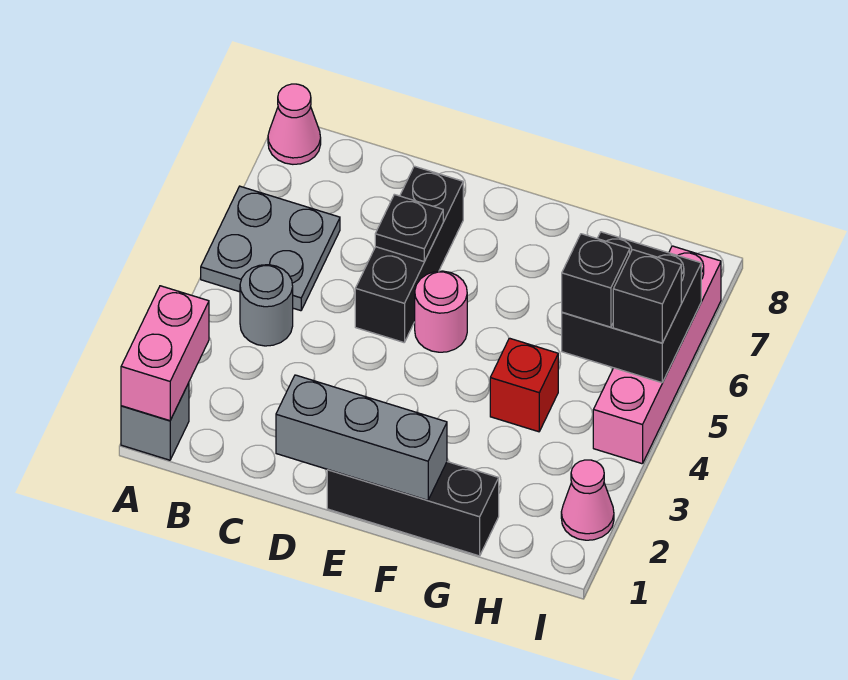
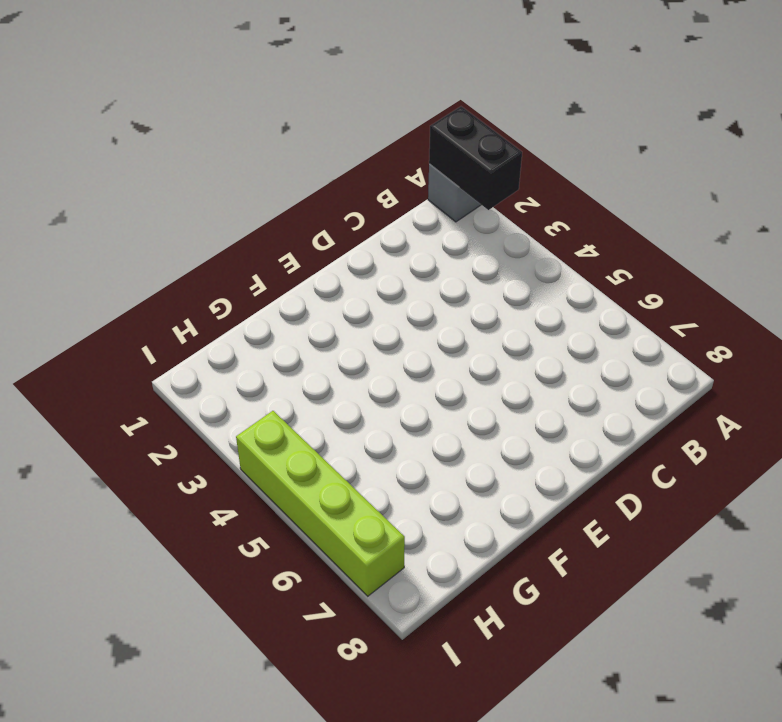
black 1x2 brick [429,106,522,210] -> pink 1x2 brick [121,286,209,421]
lime 1x4 brick [236,411,405,596] -> pink 1x4 brick [593,246,721,464]
none -> grey 2x2 plate [201,186,340,311]
none -> pink 1x1 cone [268,84,321,164]
none -> grey 1x1 round brick [240,265,293,346]

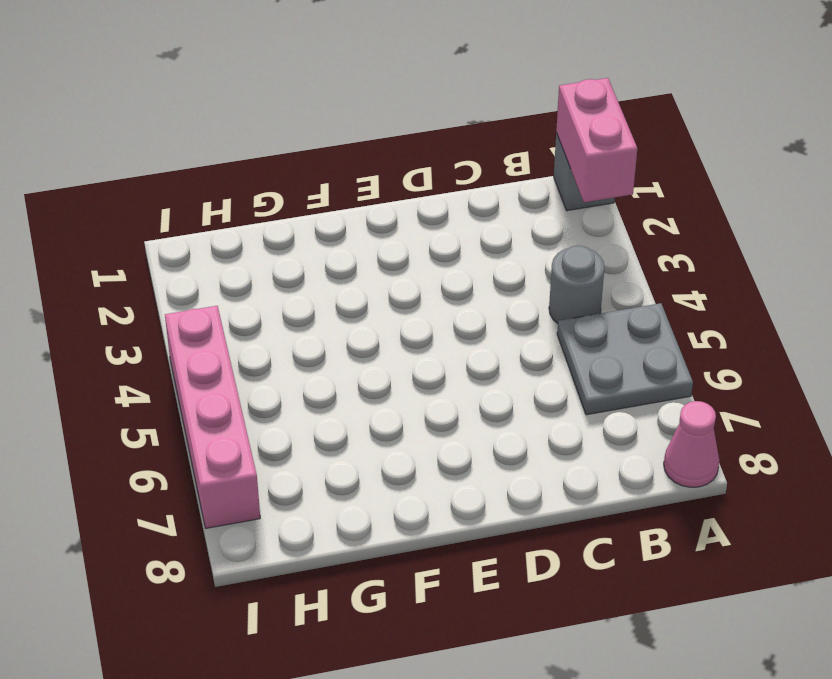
none -> black 1x3 brick [355,166,463,342]
none -> black 1x3 brick [327,462,499,556]
none -> pink 1x1 round brick [415,271,467,352]

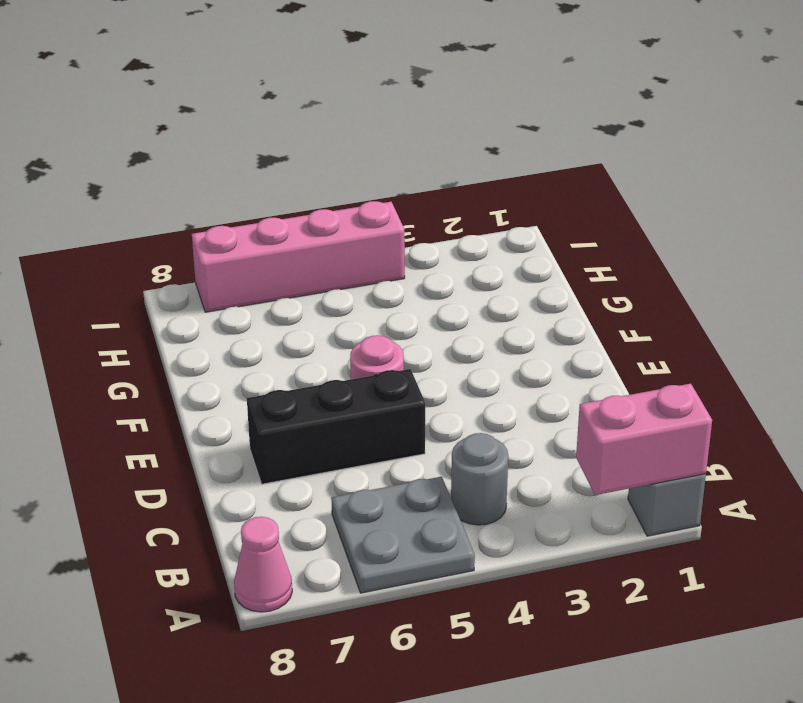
none -> black 1x3 brick [327,462,499,556]
none -> red 1x1 brick [490,338,558,432]
none -> pink 1x1 cone [561,460,614,540]

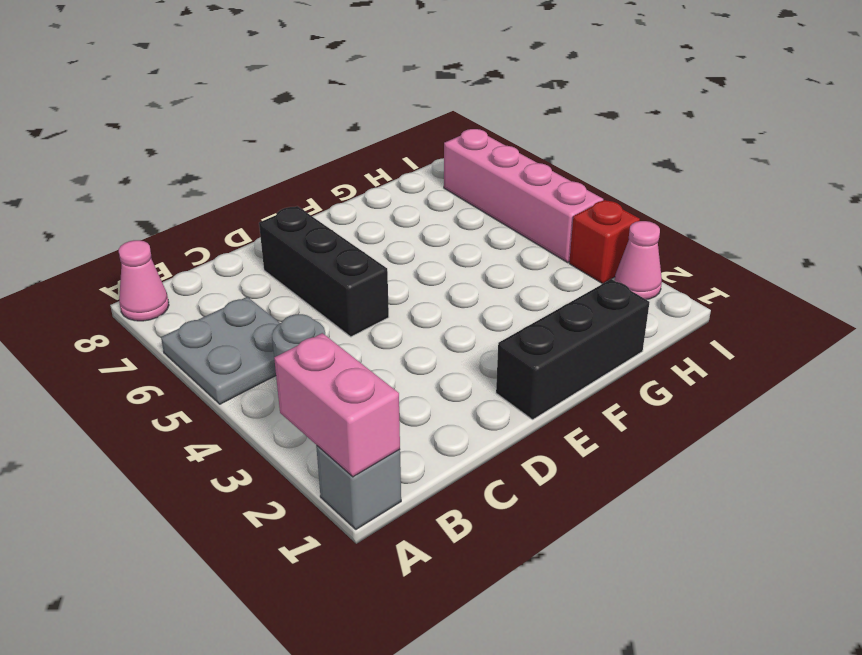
red 1x1 brick [569,200,640,284] -> red 1x1 brick moved to [490,338,558,432]
none -> pink 1x1 round brick [415,271,467,352]
none -> grey 1x3 brick [276,375,447,500]
none -> black 1x1 plate [375,194,443,261]

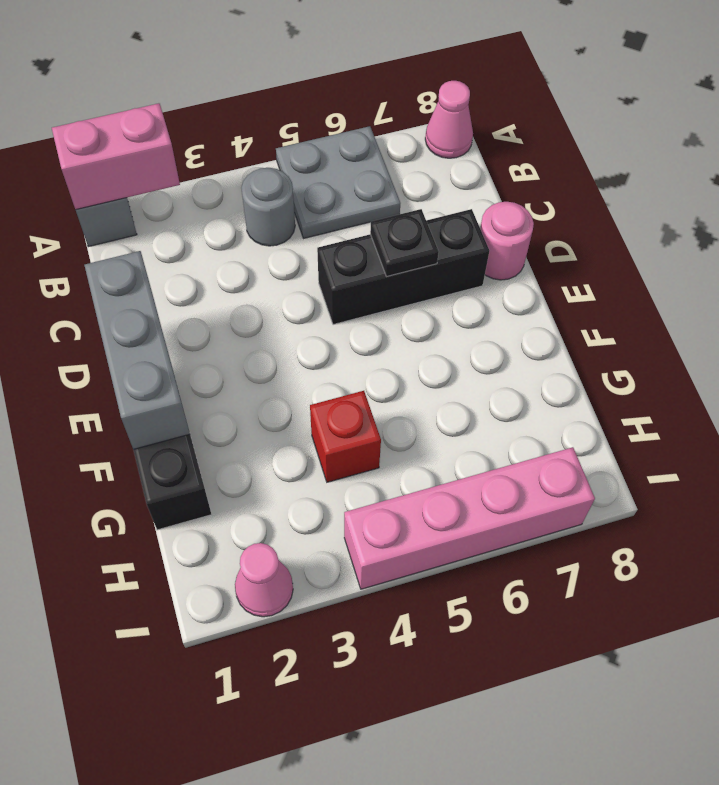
pink 1x1 round brick [480,202,534,280] -> pink 1x1 round brick moved to [415,271,467,352]
none -> black 2x2 brick [562,232,701,383]
none -> black 1x1 brick [562,234,630,327]
none -> black 1x1 brick [613,250,681,343]

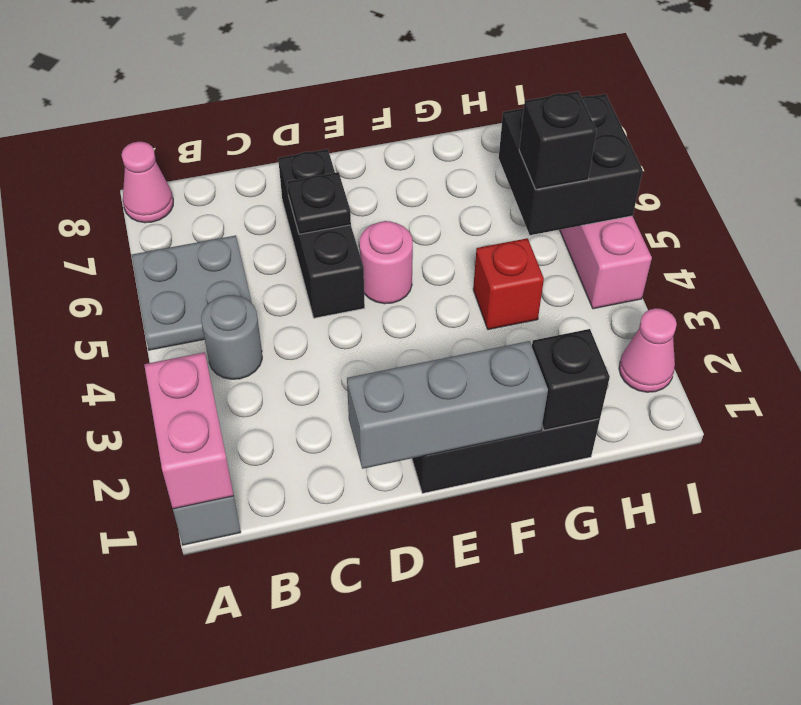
black 1x1 brick [532,329,610,430] -> black 1x1 brick moved to [613,250,681,343]

